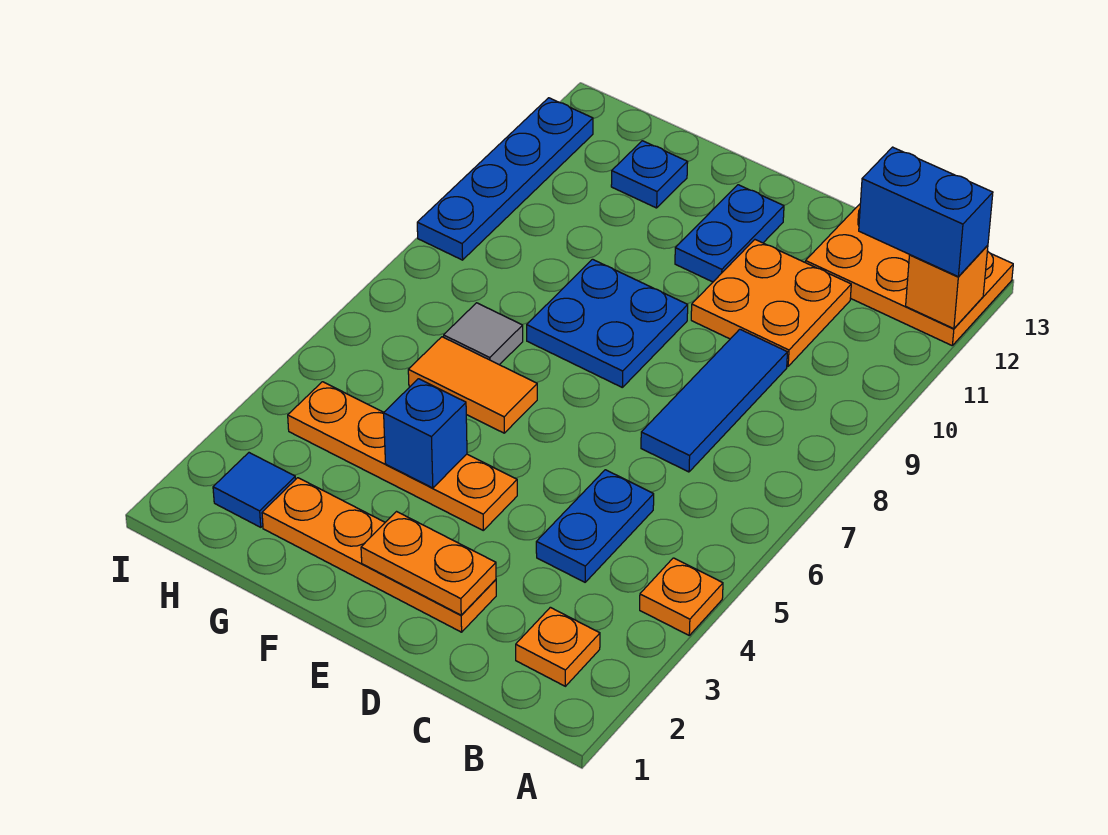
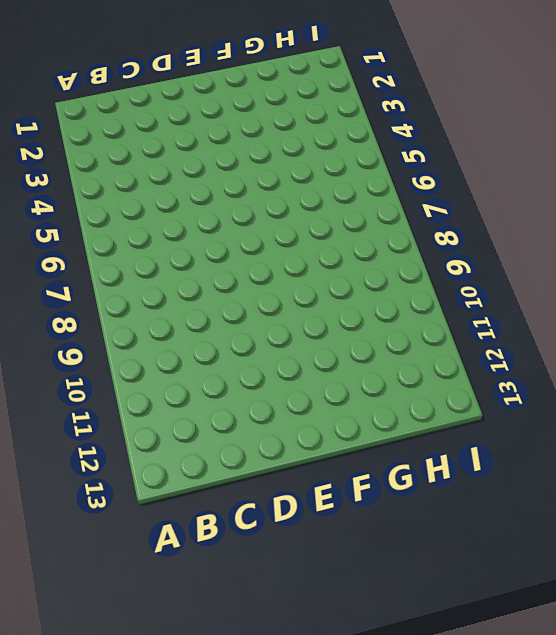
none -> orange 1x1 plate [640,558,723,635]
none -> orange 2x3 plate [805,204,1013,345]
none -> orange 1x1 plate [516,607,600,686]

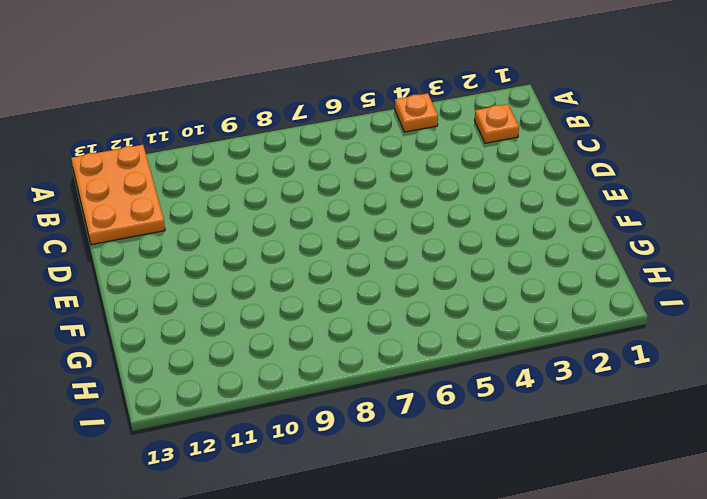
none -> blue 1x2 plate [536,470,654,582]
none -> blue 1x3 tile [641,329,787,472]
none -> orange 2x2 plate [691,240,851,366]

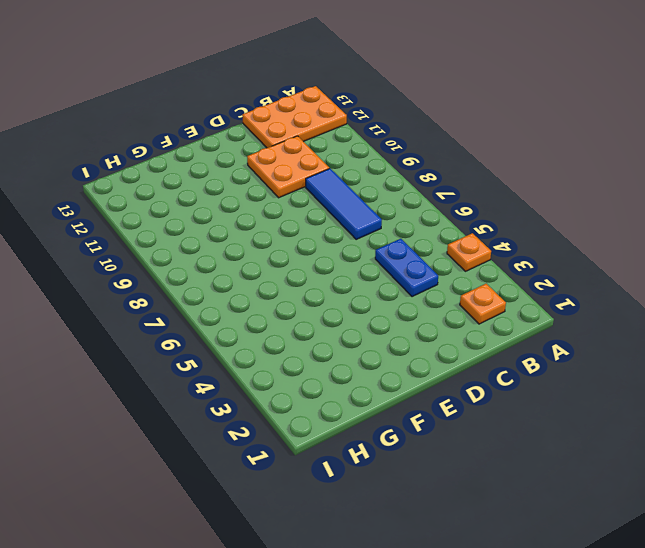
none -> orange 1x4 plate [262,478,496,632]
none -> orange 1x4 plate [288,382,517,530]
none -> blue 2x2 plate [527,259,688,387]

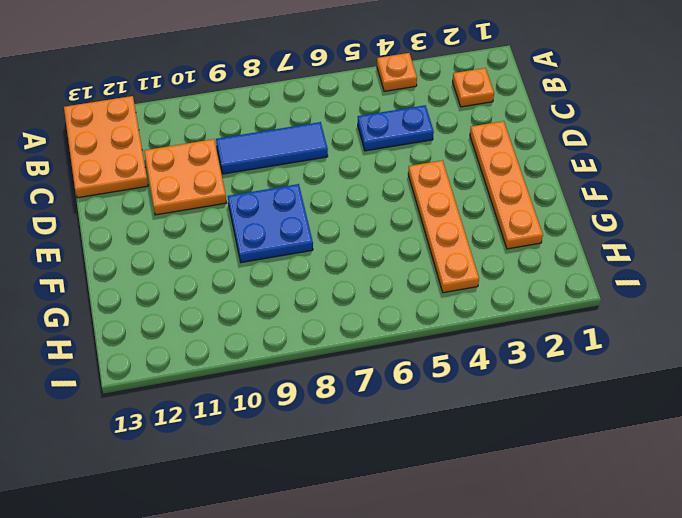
none -> blue 1x2 plate [675,185,784,282]
none -> orange 1x2 tile [408,337,537,433]
none -> grey 1x1 tile [444,303,523,365]

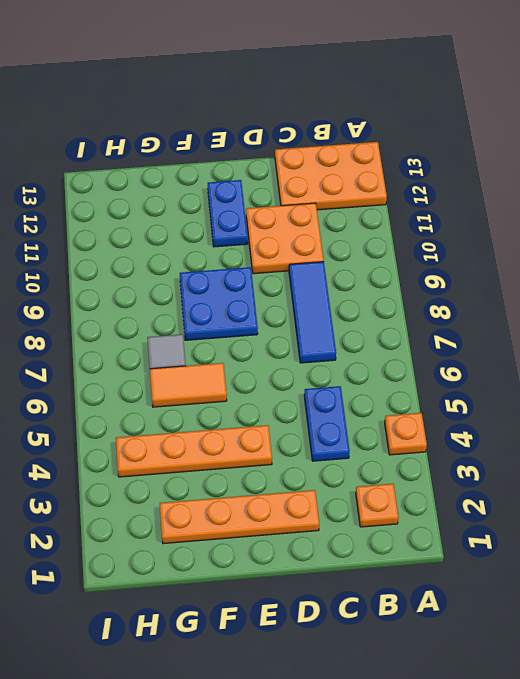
none -> blue 1x1 plate [611,141,688,208]
none -> blue 1x1 tile [213,453,296,527]
none -> blue 1x4 plate [417,98,593,260]

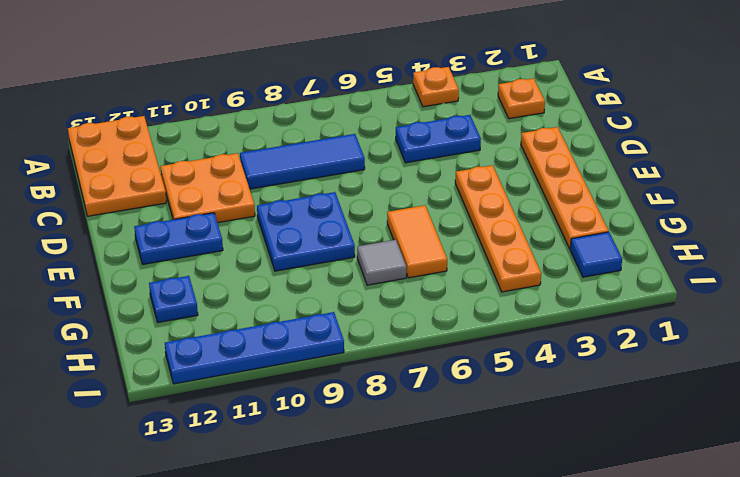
none -> orange 1x1 brick [906,245,988,329]
none -> orange 1x2 plate [361,512,496,615]
none -> blue 1x1 brick [384,379,467,488]

